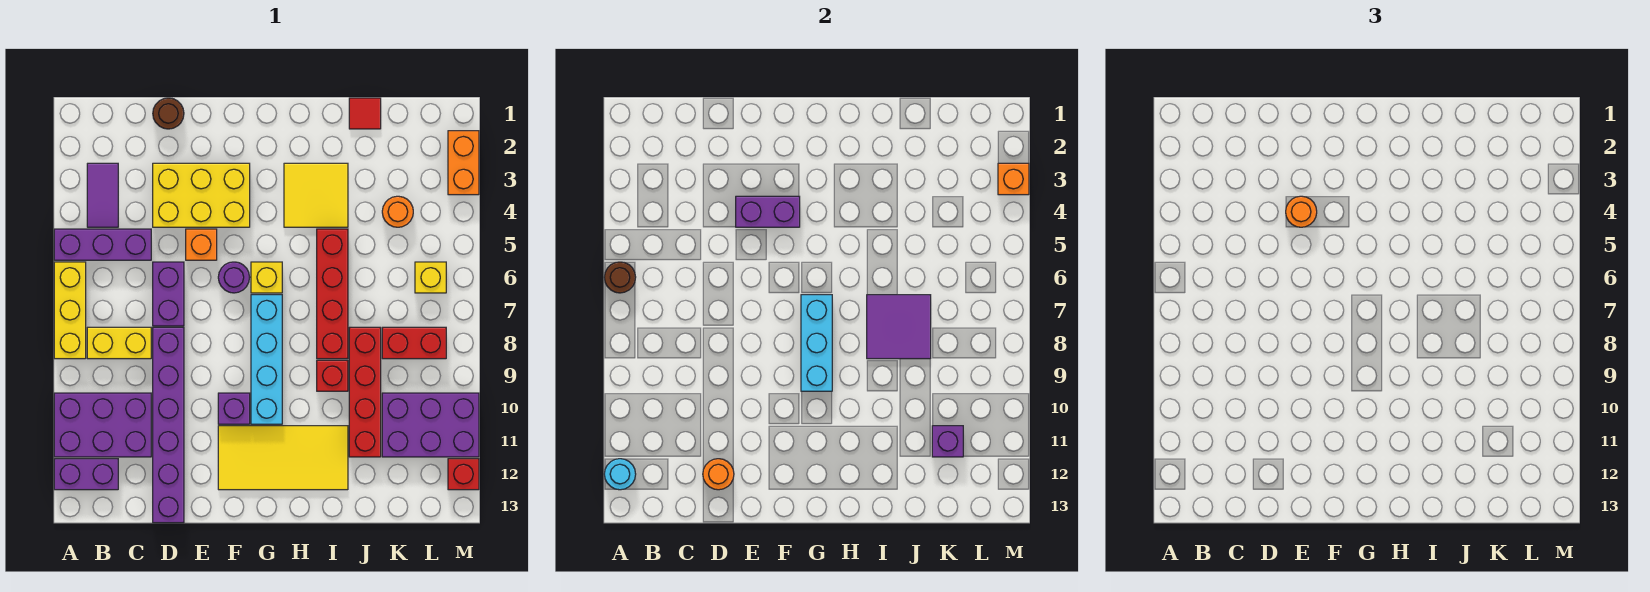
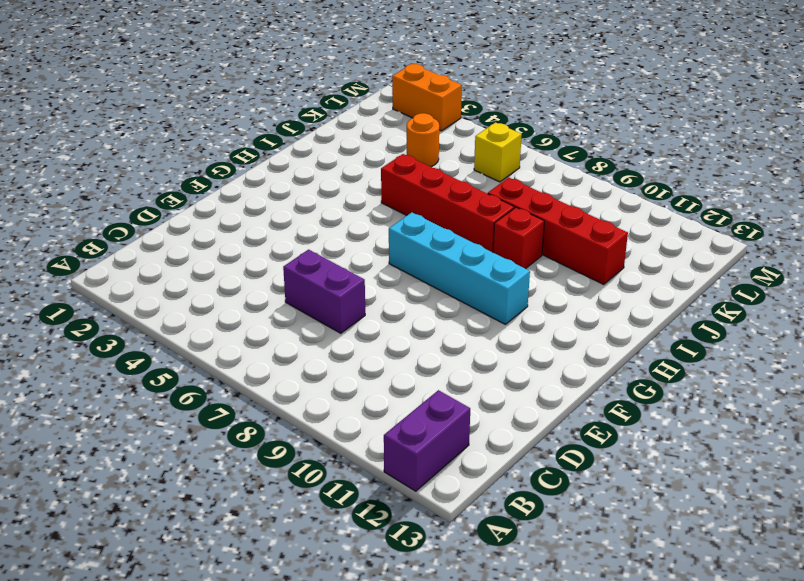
none -> purple 1x3 brick [54,229,151,260]
none -> yellow 1x3 brick [54,262,86,359]
none -> purple 2x3 brick [54,393,151,457]
none -> purple 1x2 tile [87,163,118,227]

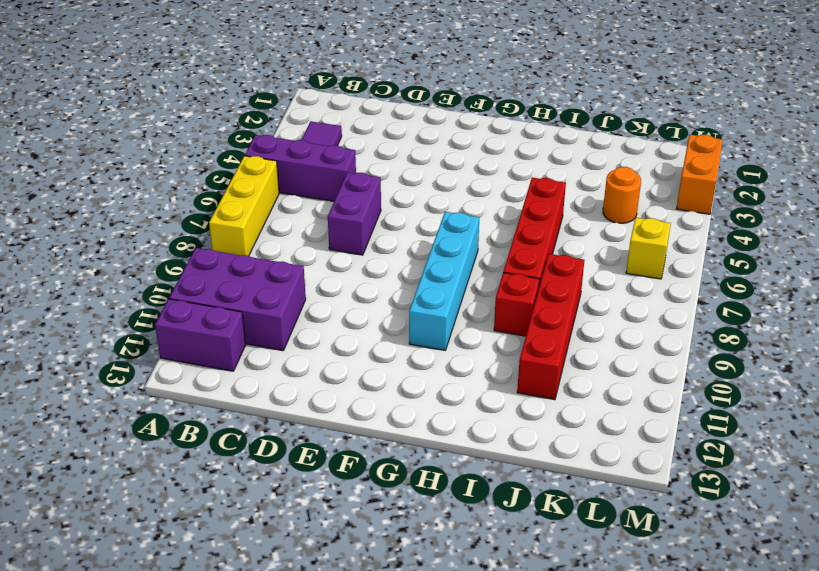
none -> yellow 1x2 brick [87,327,151,359]
none -> brown 1x1 round brick [153,98,184,129]
none -> yellow 2x3 brick [153,163,250,227]
none -> purple 1x6 brick [153,327,184,523]

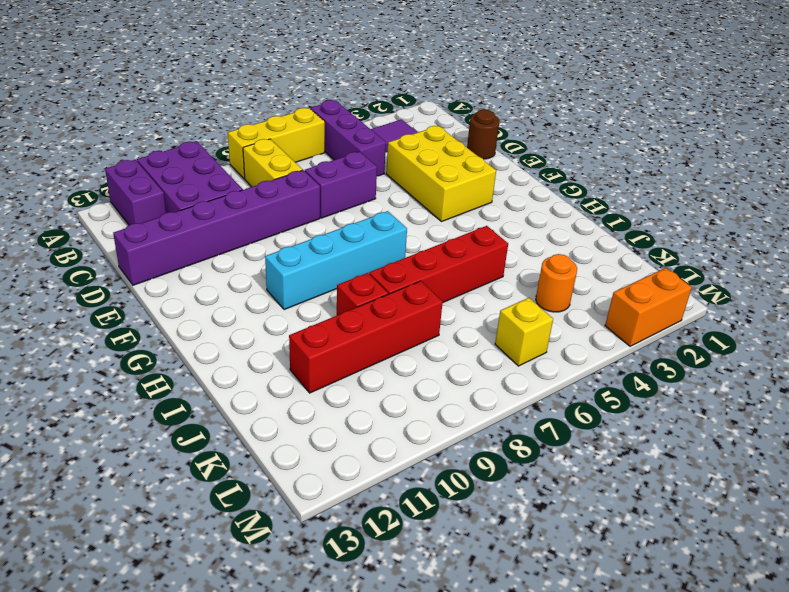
none -> orange 1x1 brick [186,229,217,260]
none -> purple 1x1 round brick [218,262,250,293]
none -> purple 1x1 brick [218,393,250,424]
none -> yellow 2x4 tile [218,426,348,490]

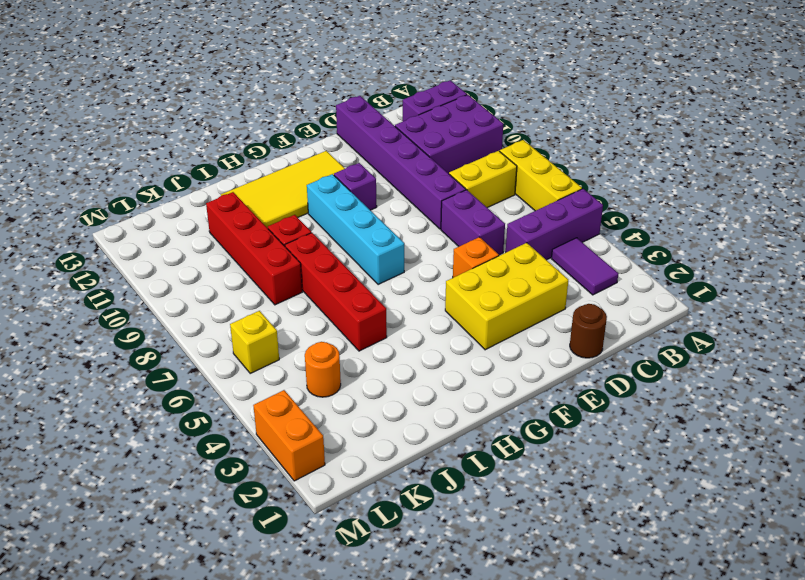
none -> purple 1x1 round brick [218,262,250,293]
none -> yellow 1x1 brick [251,262,282,293]
none -> yellow 2x2 tile [284,163,348,227]
none -> red 1x1 tile [349,98,381,129]

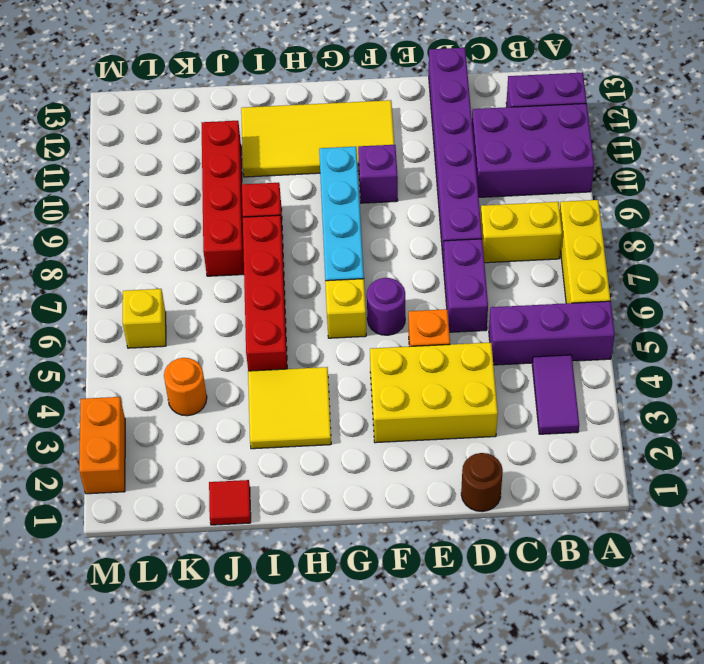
none -> red 1x2 brick [382,327,446,359]
none -> purple 2x3 brick [382,393,479,457]
none -> red 1x1 brick [448,459,479,490]
none -> brown 1x1 round brick [604,262,636,293]

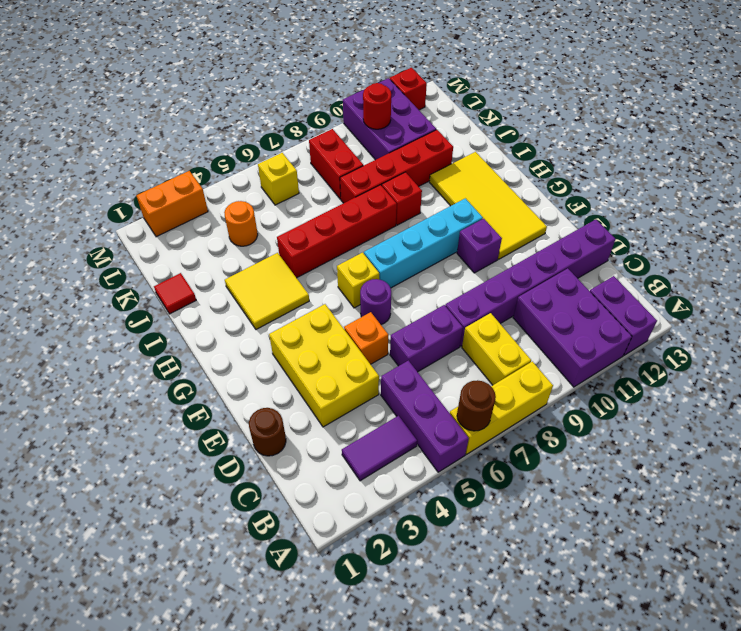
red 1x1 round brick [363,83,391,129] -> none
none -> cyan 1x1 round brick [604,459,636,490]
none -> orange 1x1 round brick [703,459,734,490]
none -> purple 1x2 brick [736,196,800,227]
none -> cyan 1x3 brick [801,295,832,391]

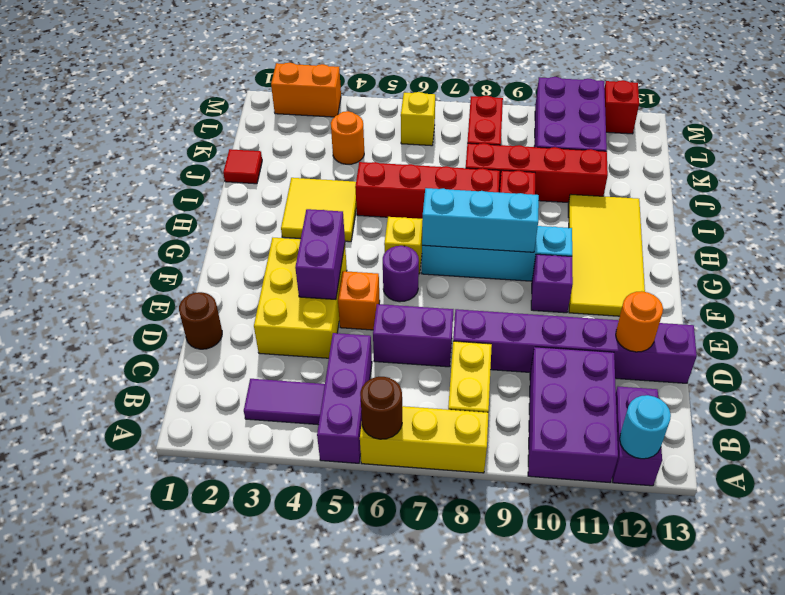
none -> purple 2x2 tile [867,295,931,359]
none -> purple 1x1 brick [932,426,963,457]
none -> orange 1x1 brick [998,163,1029,195]
none -> orange 1x1 round brick [1286,196,1317,227]

